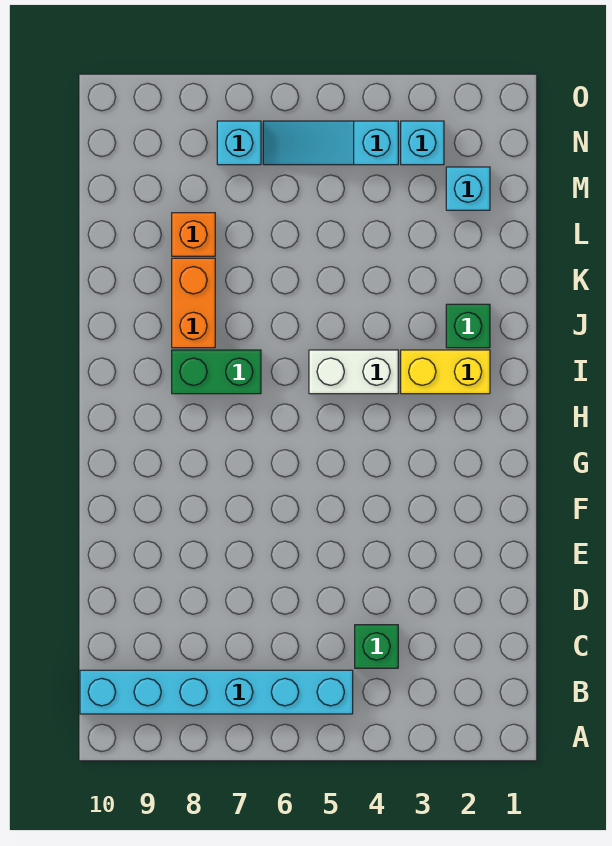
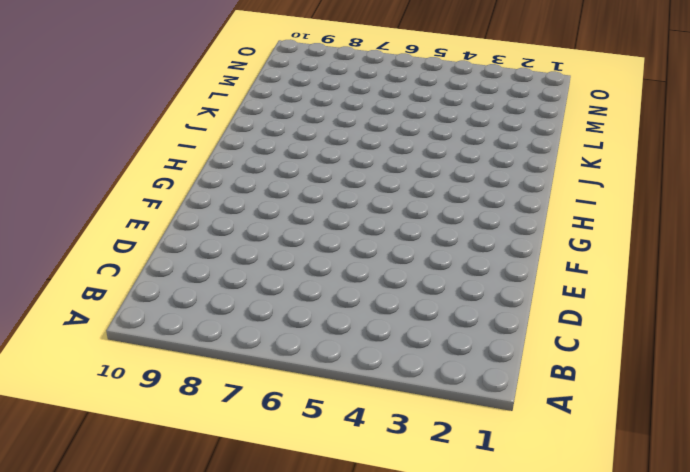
none -> cyan 1x6 brick [80,670,353,714]
none -> green 1x1 brick [355,625,398,668]
none -> yellow 1x2 brick [401,350,490,394]

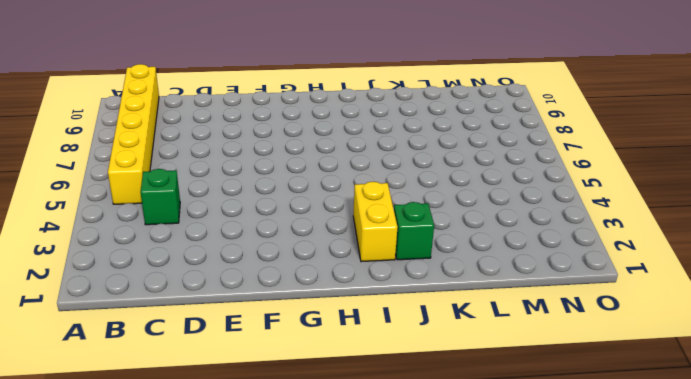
yellow 1x6 brick [108,64,159,204] -> cyan 1x6 brick [80,670,353,714]
none -> white 1x2 brick [309,350,398,394]
none -> green 1x2 brick [172,350,261,394]
none -> orange 1x2 brick [172,258,215,348]

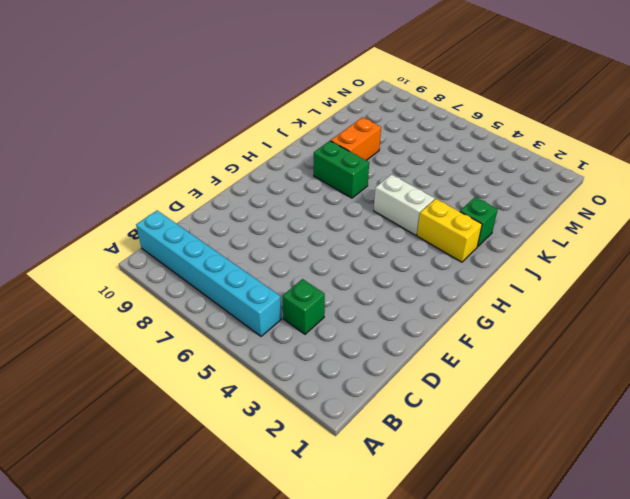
none -> orange 1x1 brick [172,213,215,256]
none -> cyan 1x1 brick [446,167,490,210]
none -> cyan 1x1 brick [401,121,444,165]

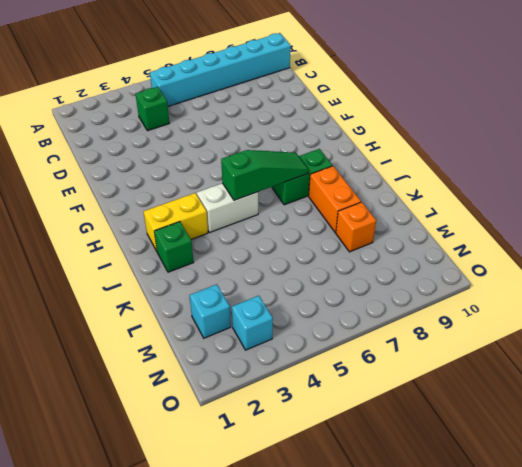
green 1x3 slope [221,150,309,200] -> none
none -> cyan 1x3 slope [263,121,398,165]
none -> cyan 1x1 brick [217,121,261,165]

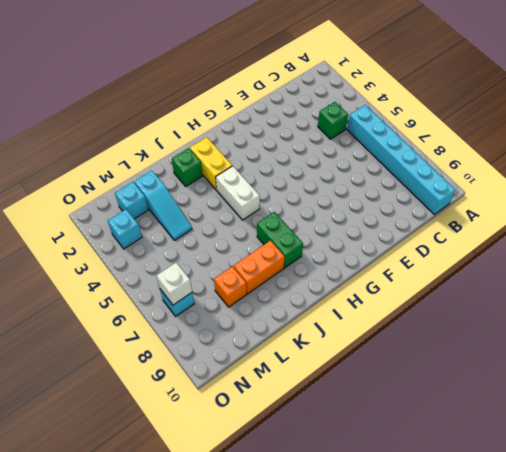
cyan 1x3 slope [134,170,192,240] -> cyan 1x3 slope moved to [263,121,398,165]
white 1x1 brick [156,263,192,305] -> none

